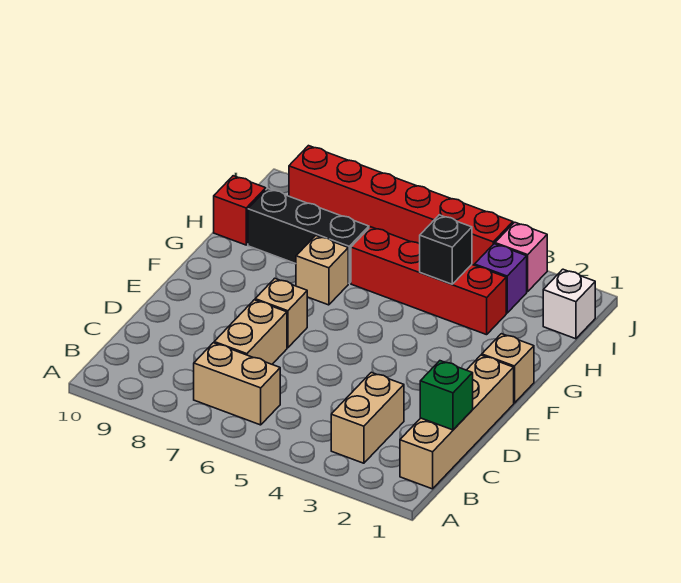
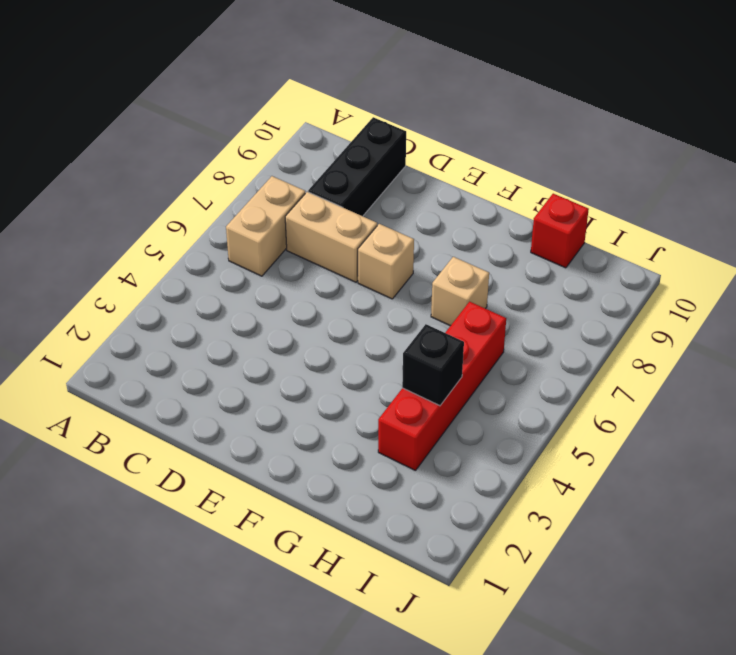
black 1x3 brick [308,117,406,216] -> black 1x3 brick moved to [248,188,369,283]
none -> tan 1x4 brick [400,355,514,489]
none -> tan 1x2 brick [331,372,404,463]
none -> tan 1x1 brick [482,334,534,403]

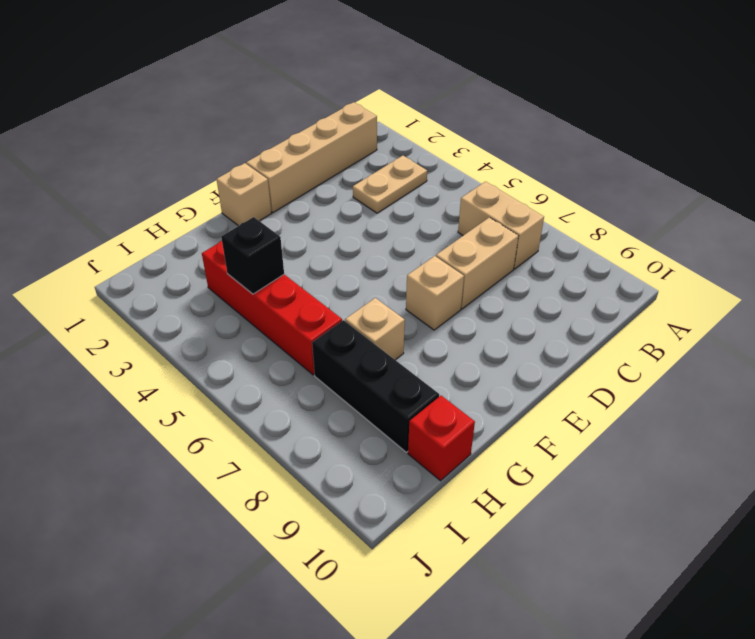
tan 1x2 plate [353,156,427,213] -> tan 1x2 brick [331,372,404,463]
none -> white 1x1 brick [543,269,595,339]
none -> purple 1x1 brick [475,244,527,313]
none -> pink 1x1 brick [495,222,547,292]

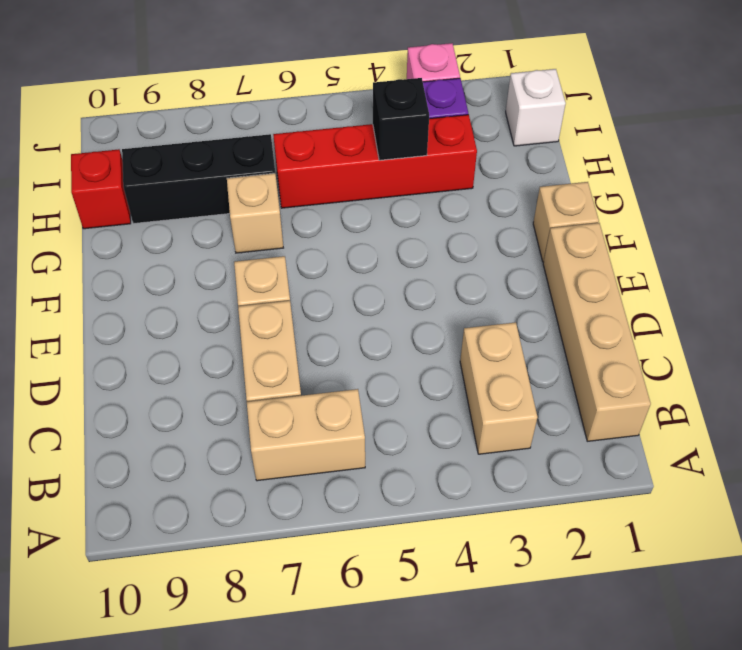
none -> red 1x6 brick [289,146,513,265]
none -> green 1x1 brick [420,361,473,430]

